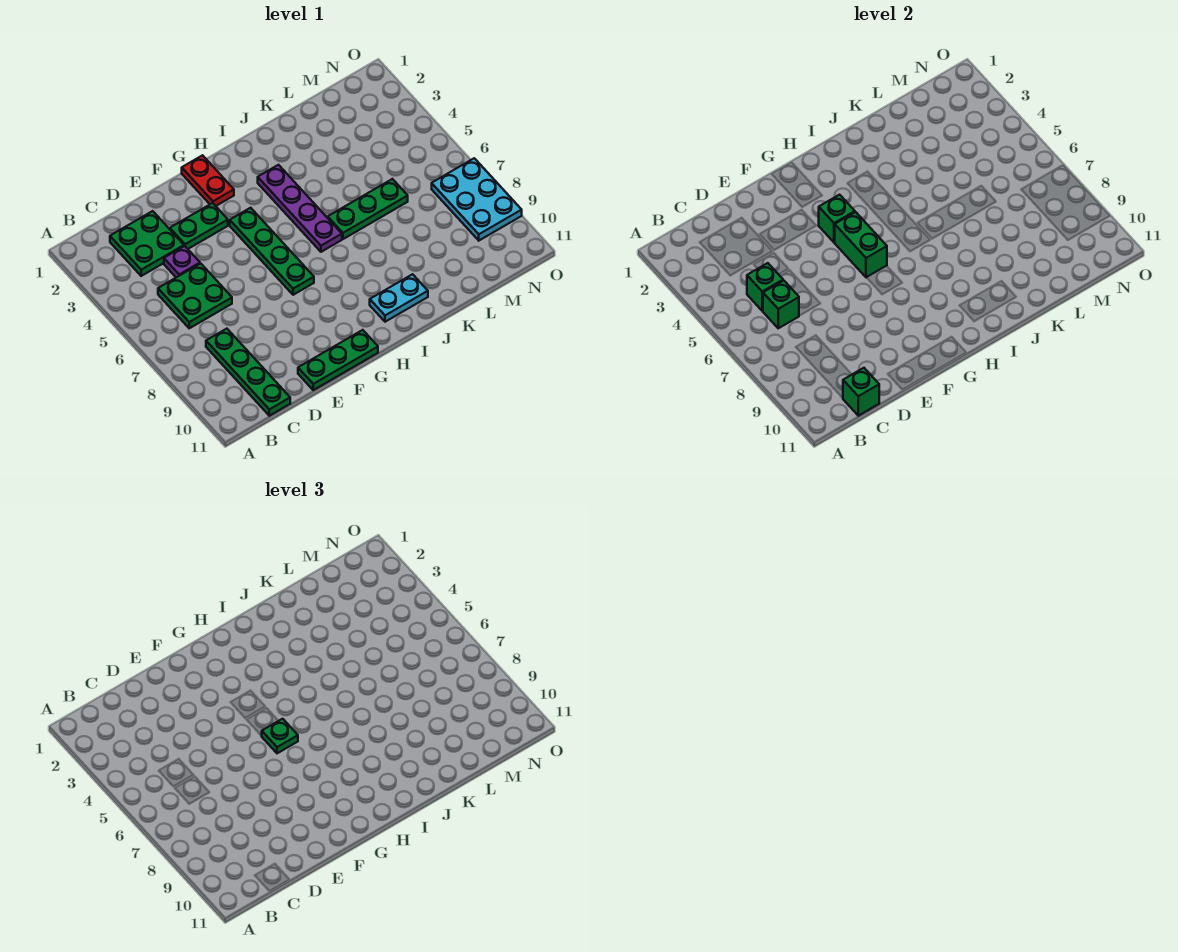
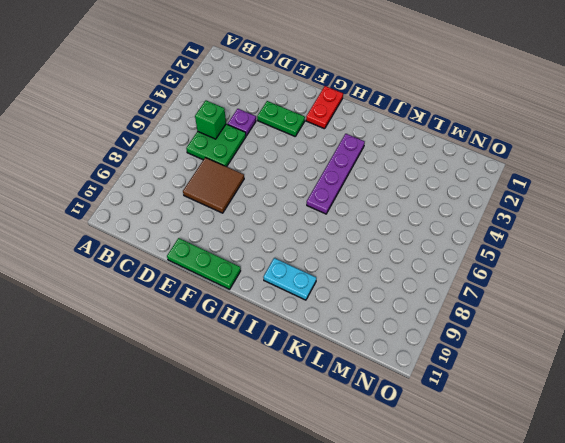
brown 2x2 tile [183,157,244,213] -> none
none -> green 2x2 plate [110,211,184,276]
none -> green 1x4 plate [206,329,290,416]
none -> green 1x4 plate [230,208,314,295]

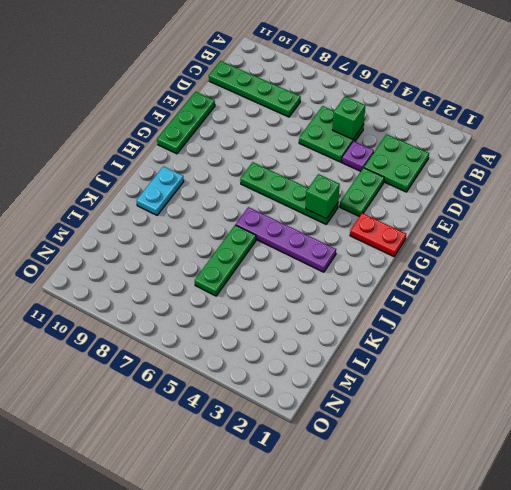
none -> cyan 2x3 plate [432,158,522,240]
none -> green 1x1 brick [763,281,799,328]
none -> green 1x1 brick [843,368,879,416]

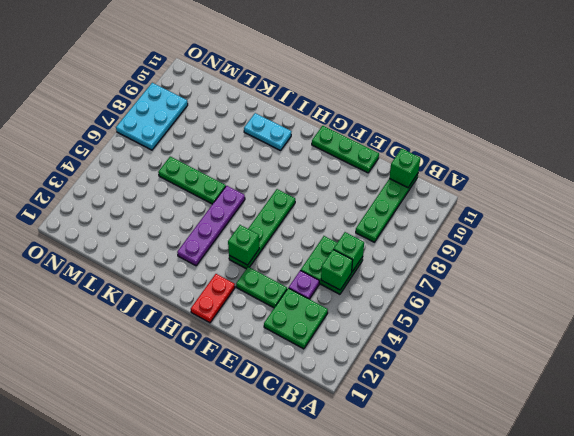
none -> green 1x2 brick [834,212,887,278]
none -> green 1x1 plate [262,719,298,753]

